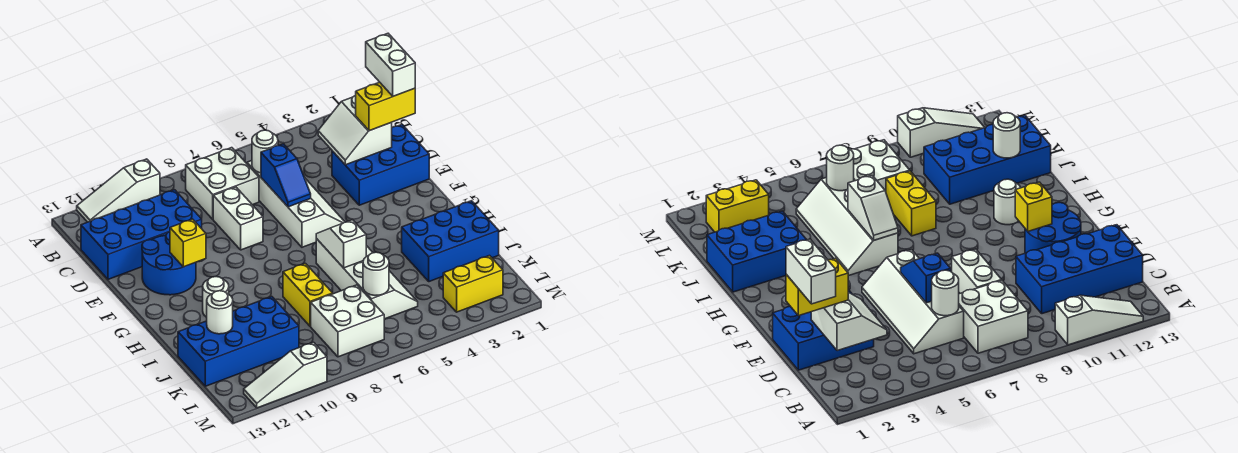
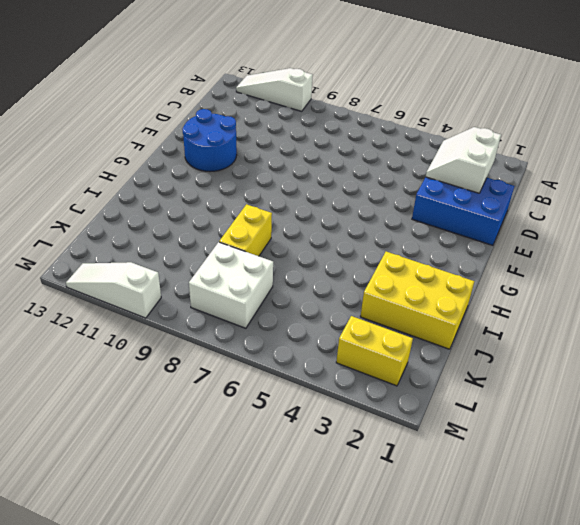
yellow 2x3 brick [360,252,474,349] -> blue 2x3 brick [402,201,499,282]
none -> white 2x2 brick [186,148,259,219]
none -> white 2x4 slope [247,161,345,247]
none -> blue 2x4 brick [81,190,202,279]

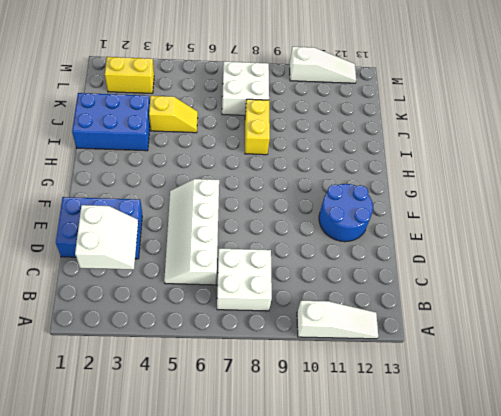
yellow 1x2 slope [149,96,198,133] -> white 2x4 slope [316,239,418,319]
none -> blue 2x4 brick [81,190,202,279]
none -> white 1x2 brick [213,187,263,250]
none -> white 1x1 round brick [203,277,229,317]

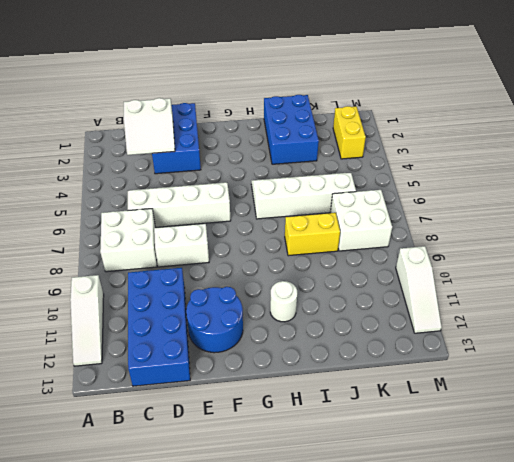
none -> blue 2x4 brick [178,297,299,386]
none -> white 1x1 round brick [252,130,278,173]
none -> blue 1x2 slope [261,144,311,207]

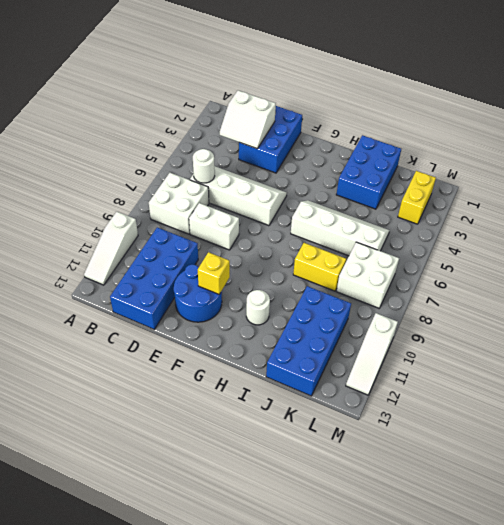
none -> blue 1x2 slope [261,144,311,207]
none -> white 1x2 slope [316,220,366,268]
none -> white 1x1 round brick [207,291,233,334]

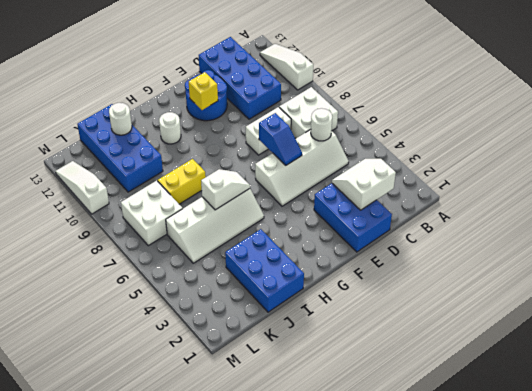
blue 1x2 slope [259,113,302,165] -> blue 1x2 slope turned to [261,144,311,207]
none -> yellow 1x2 brick [443,256,503,312]
none -> white 1x1 round brick [363,252,389,295]
none -> yellow 1x2 brick [356,82,415,131]

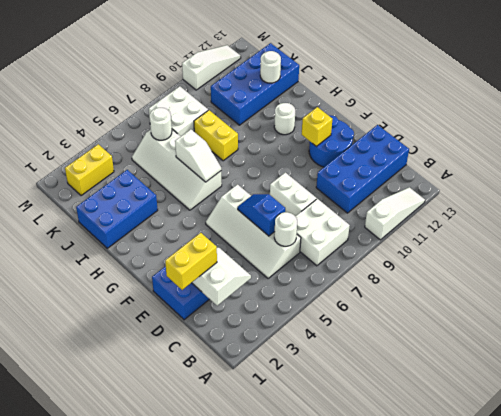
none -> white 1x2 brick [366,34,415,96]

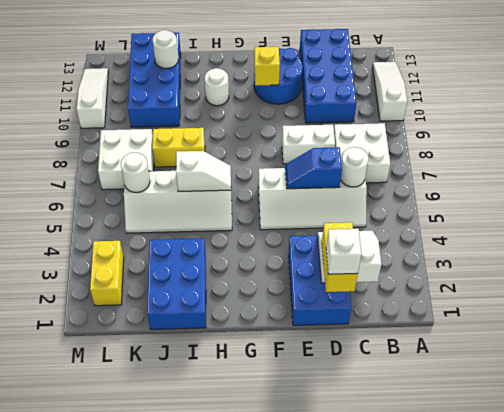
white 1x1 brick [326,229,361,274] -> white 1x2 brick [366,34,415,96]

